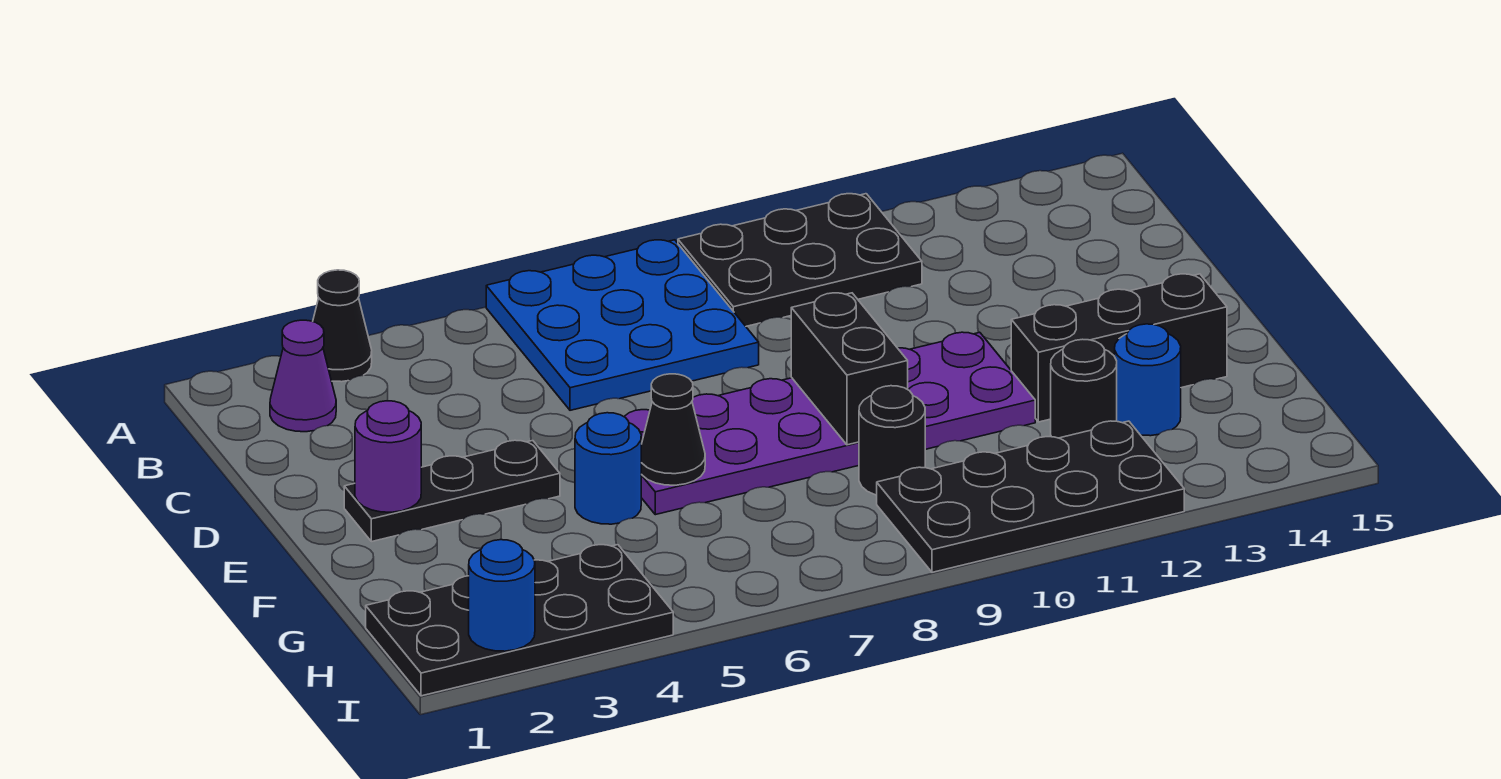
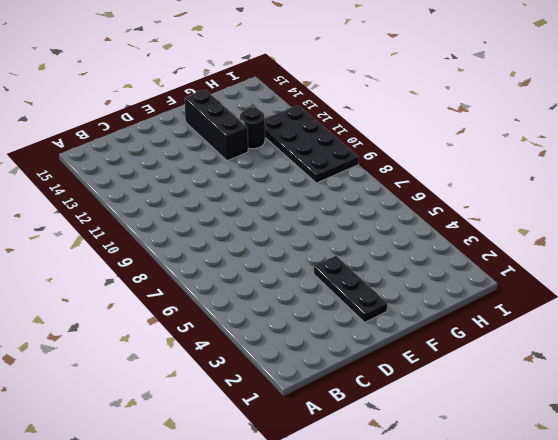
none -> black 1x1 cone [313,270,372,382]
none -> blue 3x3 plate [486,240,759,410]
none -> black 2x3 plate [678,194,922,326]

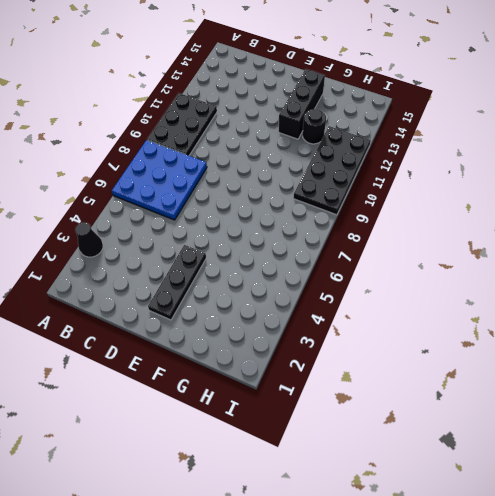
none -> purple 1x1 cone [270,320,336,432]
none -> purple 2x6 plate [625,332,1035,515]
none -> blue 1x1 round brick [575,413,641,524]

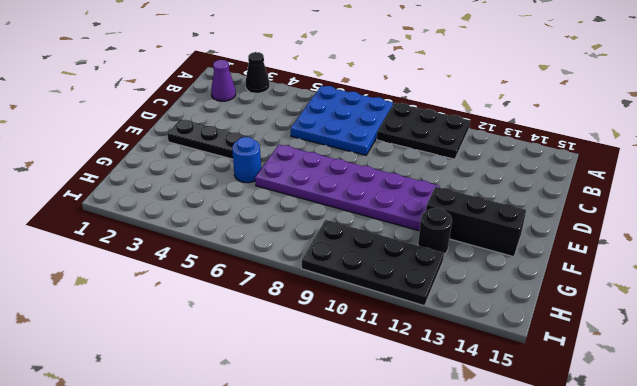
none -> black 1x1 round brick [859,386,925,495]
none -> blue 1x1 round brick [1115,324,1181,436]
none -> black 2x4 plate [366,545,673,696]

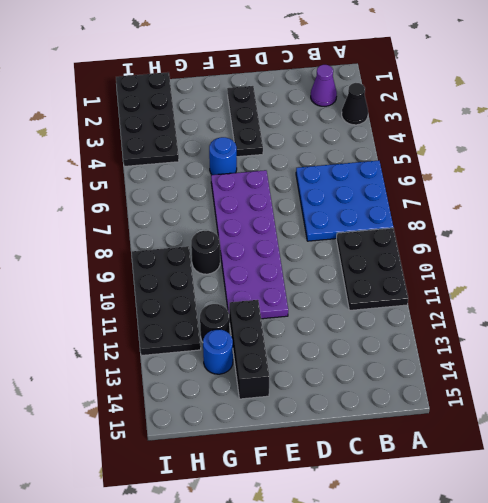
none -> purple 1x1 round brick [355,401,421,512]
none -> black 1x2 brick [791,293,908,445]
none -> black 1x1 cone [641,374,705,485]

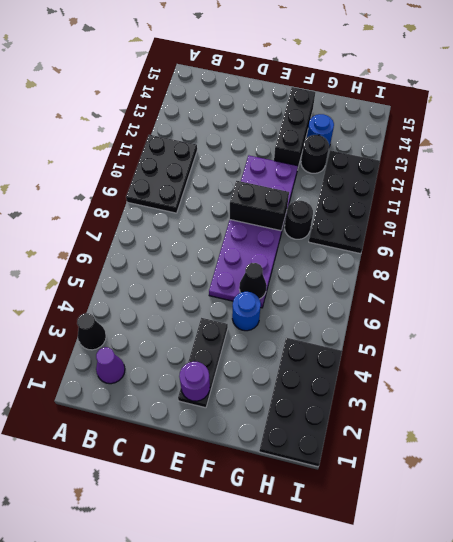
none -> blue 3x3 plate [486,240,759,410]
none -> blue 1x1 round brick [469,540,535,651]

